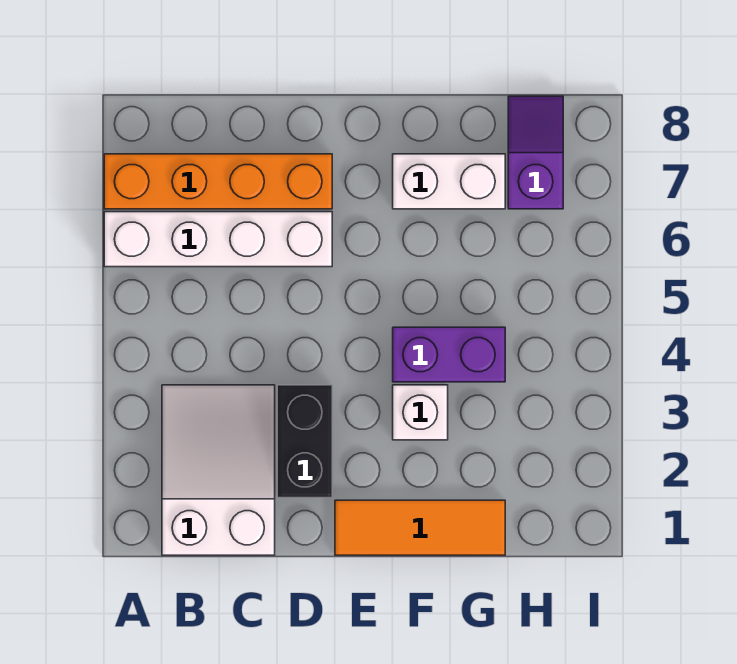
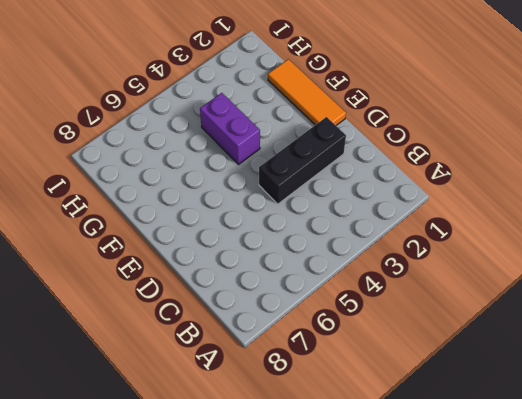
black 1x3 brick [259,117,346,204] -> black 1x2 brick [277,385,332,498]
none -> white 1x4 brick [104,212,332,267]
none -> orange 1x4 brick [104,154,332,209]

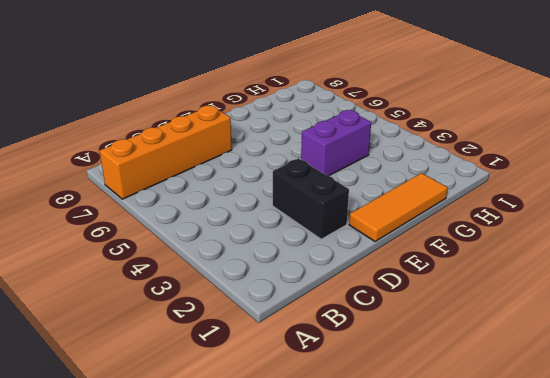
none -> white 1x4 brick [104,212,332,267]
none -> white 2x3 slope [162,385,275,555]

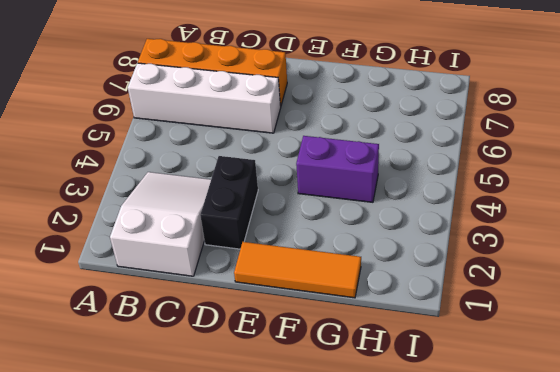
none -> white 1x1 brick [393,385,448,440]
none -> white 1x2 brick [393,154,505,209]

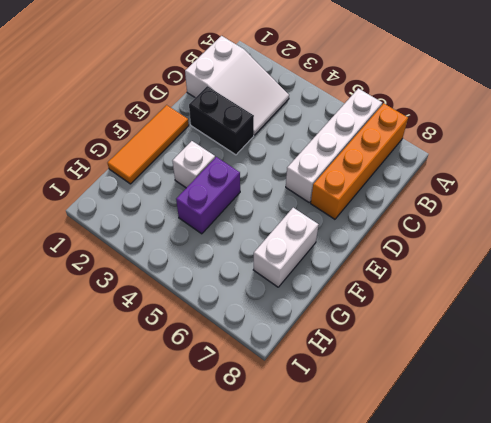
none -> purple 1x2 slope [508,96,563,209]

